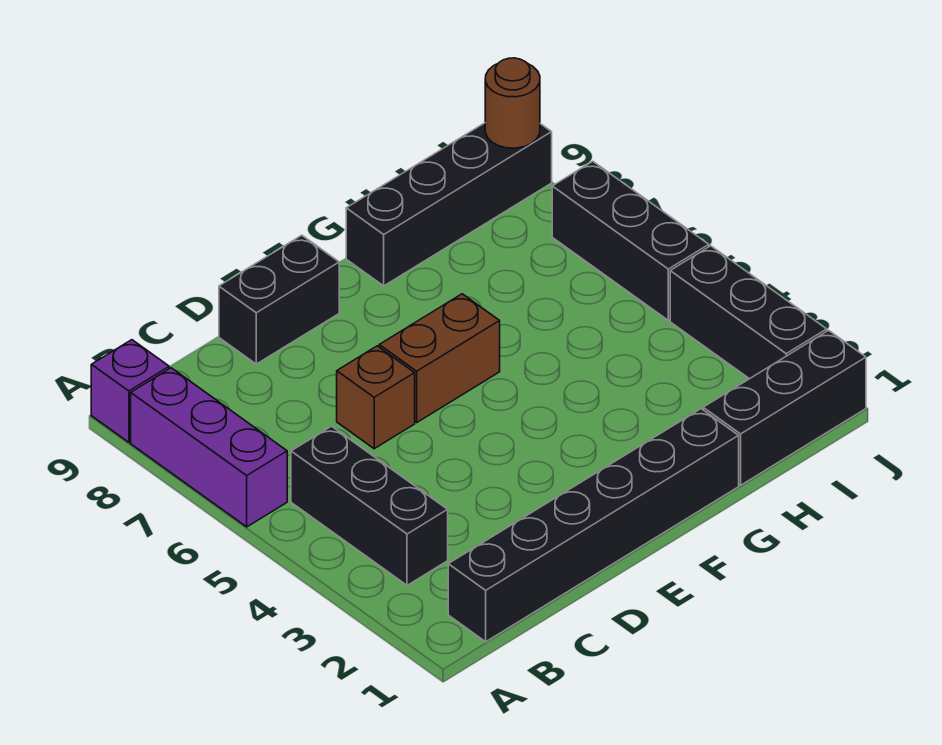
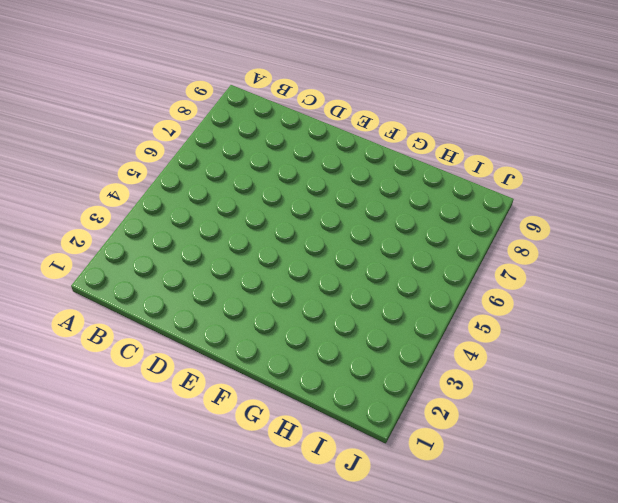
none -> purple 1x3 brick [131,368,287,527]
none -> purple 1x1 brick [91,340,169,442]
none -> black 1x6 brick [448,409,739,642]

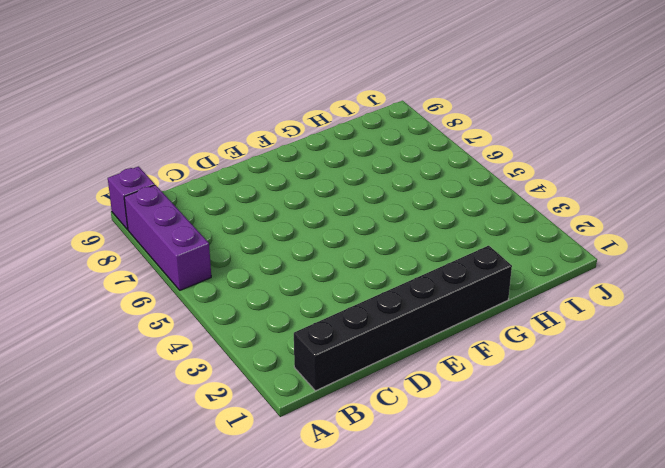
none -> black 1x3 brick [291,426,448,585]
none -> brown 1x1 brick [337,346,415,449]
none -> black 1x2 brick [219,235,339,364]

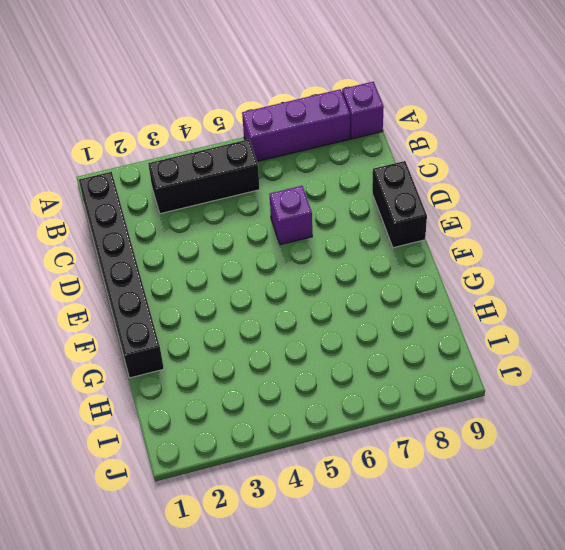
purple 1x1 brick [270,186,312,245] -> brown 1x1 brick [337,346,415,449]
none -> brown 1x2 brick [379,294,500,422]
none -> black 1x4 brick [346,123,552,286]
none -> black 1x3 brick [703,330,866,485]

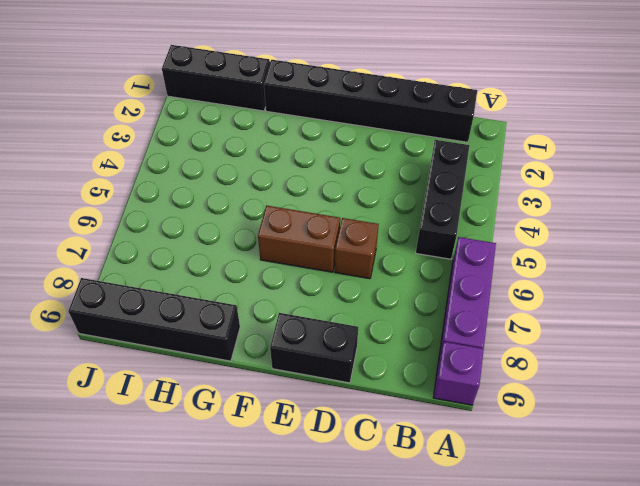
none -> black 1x3 brick [670,246,827,379]
none -> black 1x3 brick [552,161,709,320]
none -> brown 1x1 round brick [485,58,540,148]

